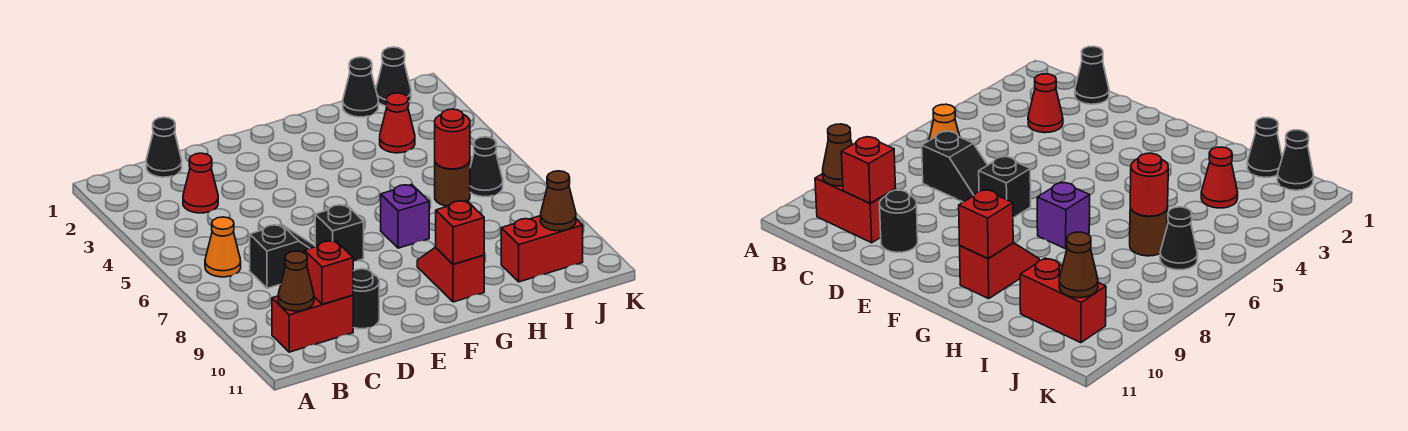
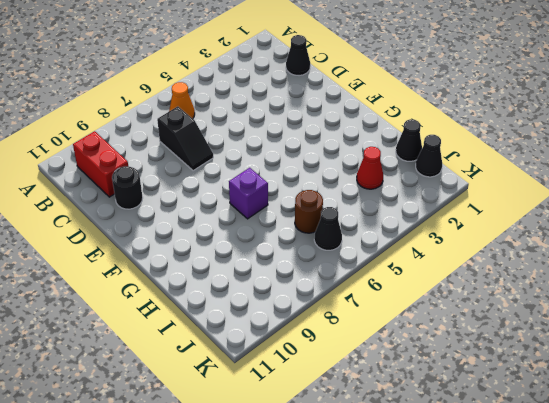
none -> red 1x1 cone [183,153,218,213]
none -> black 1x1 brick [315,205,364,261]
none -> red 1x2 slope [417,247,484,302]

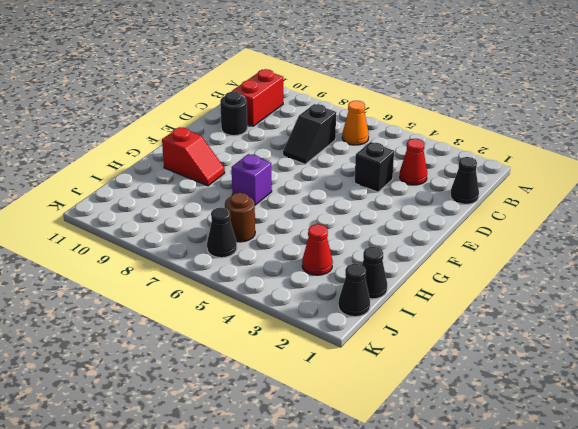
black 1x1 brick [355,142,394,192] -> black 1x1 brick moved to [315,205,364,261]
none -> red 1x2 brick [501,216,583,282]
none -> brown 1x1 cone [278,251,314,311]
none -> red 1x1 brick [305,241,353,305]

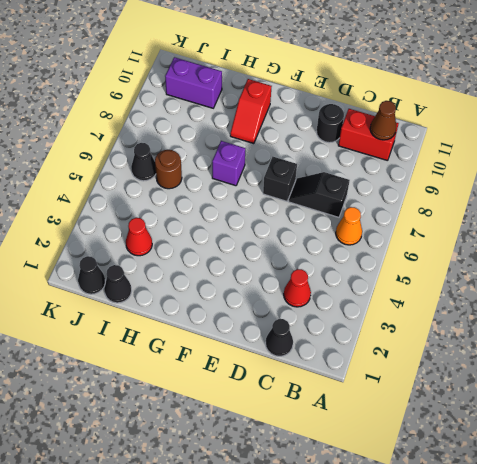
purple 1x2 brick [165,57,222,108] -> red 1x2 brick [501,216,583,282]
none -> red 1x1 brick [305,241,353,305]
none -> red 1x1 brick [436,201,484,264]
none -> red 1x1 round brick [435,109,470,169]

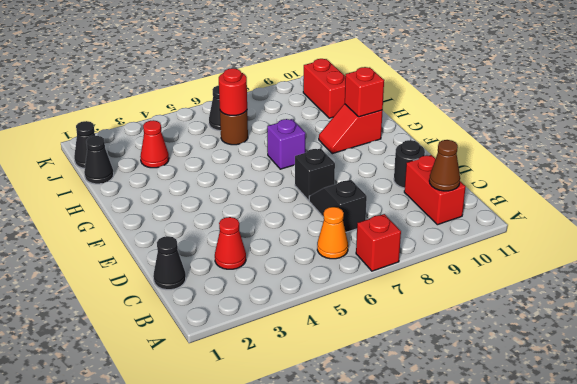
red 1x1 brick [356,214,401,271] -> red 1x1 brick moved to [305,241,353,305]
none -> brown 1x1 cone [541,171,576,231]

